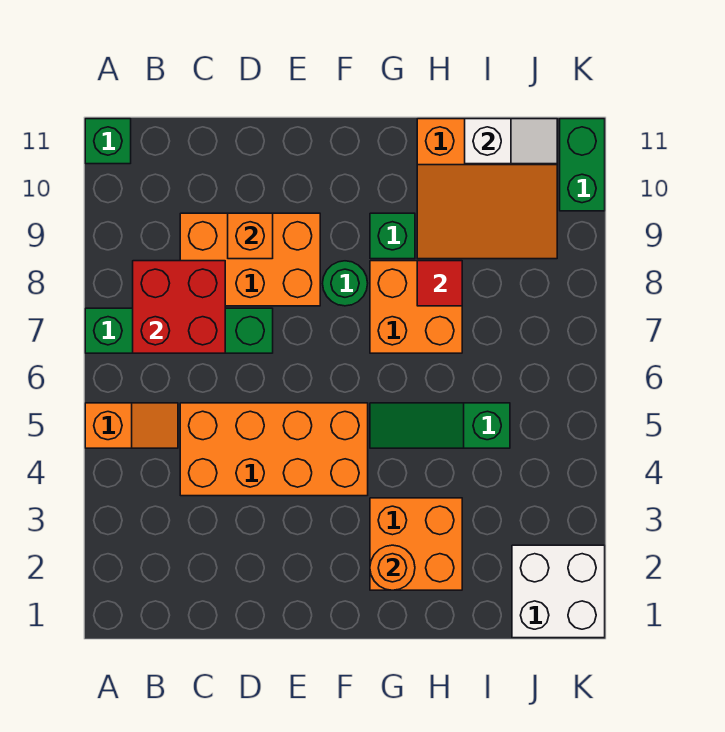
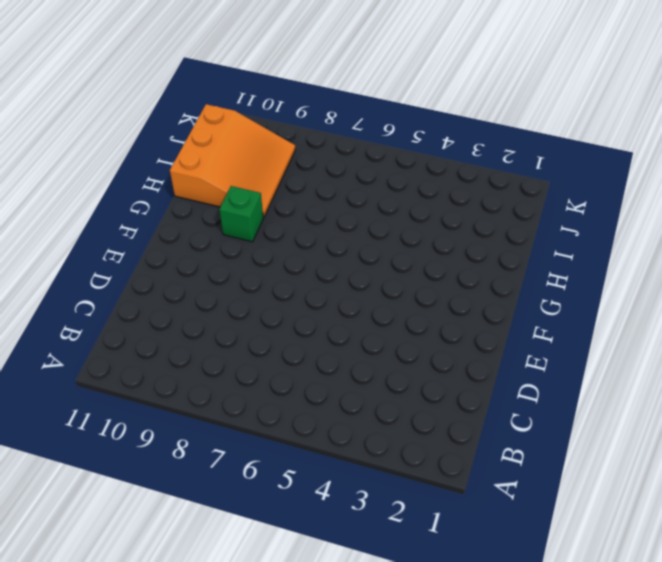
none -> orange 1x2 slope [85,403,178,448]
none -> green 1x4 brick [85,308,273,353]
none -> green 1x1 brick [85,119,131,164]

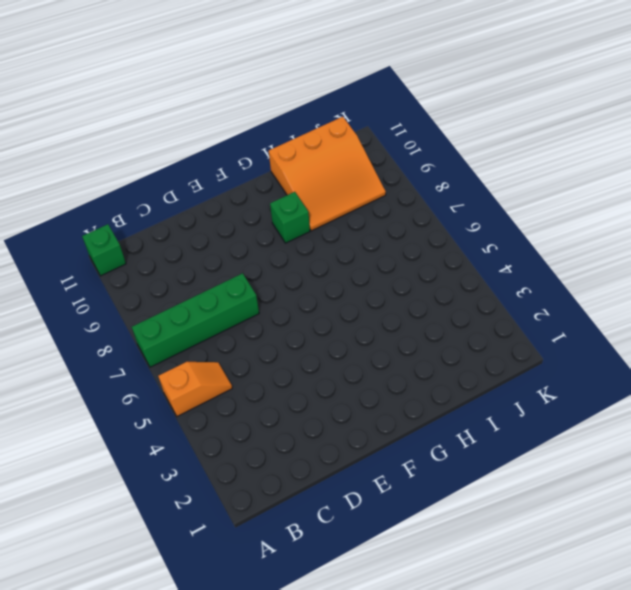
none -> orange 2x4 brick [180,403,368,496]
none -> orange 2x3 brick [180,213,320,306]
none -> green 1x1 round brick [323,261,368,306]

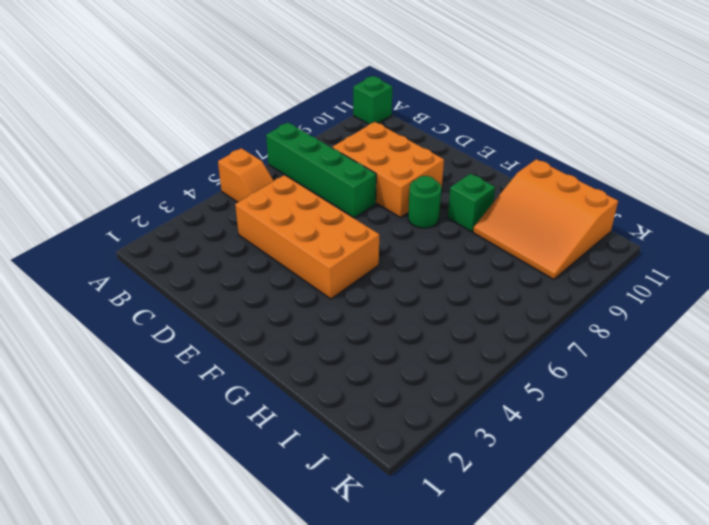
none -> orange 2x2 brick [370,498,462,590]
none -> green 1x3 slope [370,403,510,448]
none -> orange 2x2 brick [370,261,462,353]

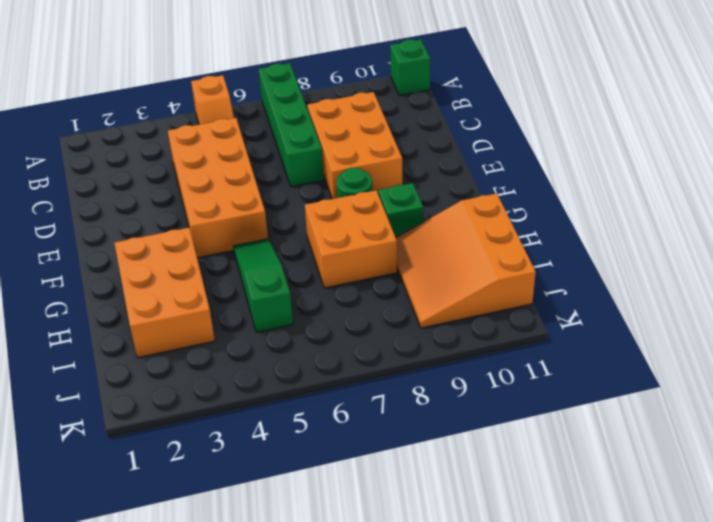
orange 2x3 brick [114,228,215,358] -> orange 2x2 brick [370,498,462,590]
none -> white 2x2 brick [512,545,605,638]
none -> green 1x2 brick [560,119,605,211]
none -> red 2x2 brick [133,261,225,353]

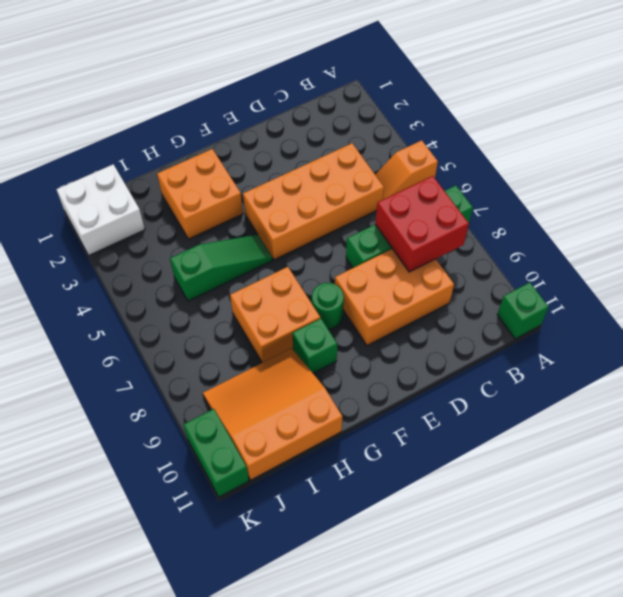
none -> orange 1x1 brick [228,213,273,259]
none -> orange 1x1 round brick [370,545,415,590]
none -> red 1x1 tile [417,261,462,306]

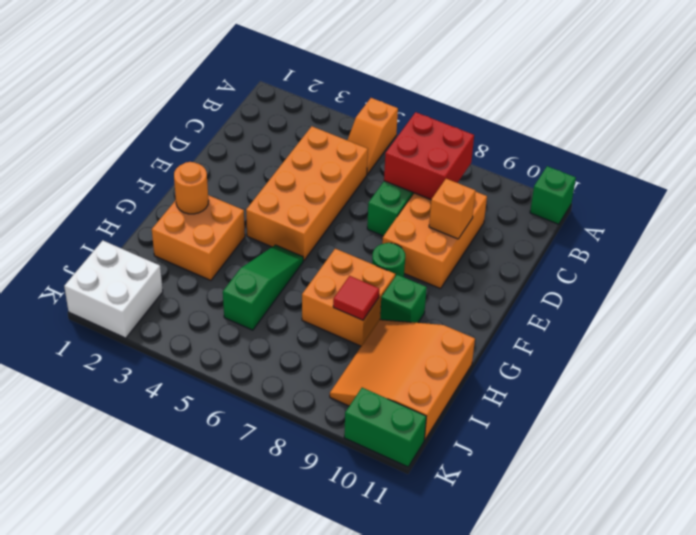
none -> white 1x2 slope [465,119,557,164]

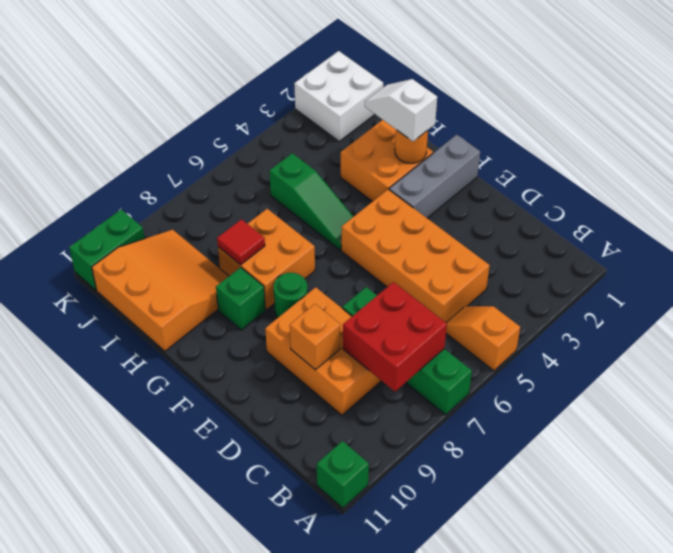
grey 1x3 brick [389,135,480,218] -> none
white 1x2 slope [365,79,437,141] -> white 1x2 slope moved to [465,119,557,164]

